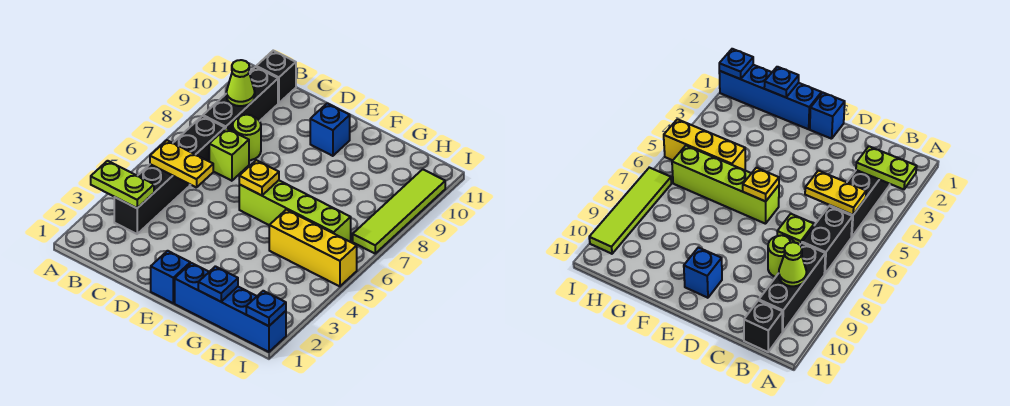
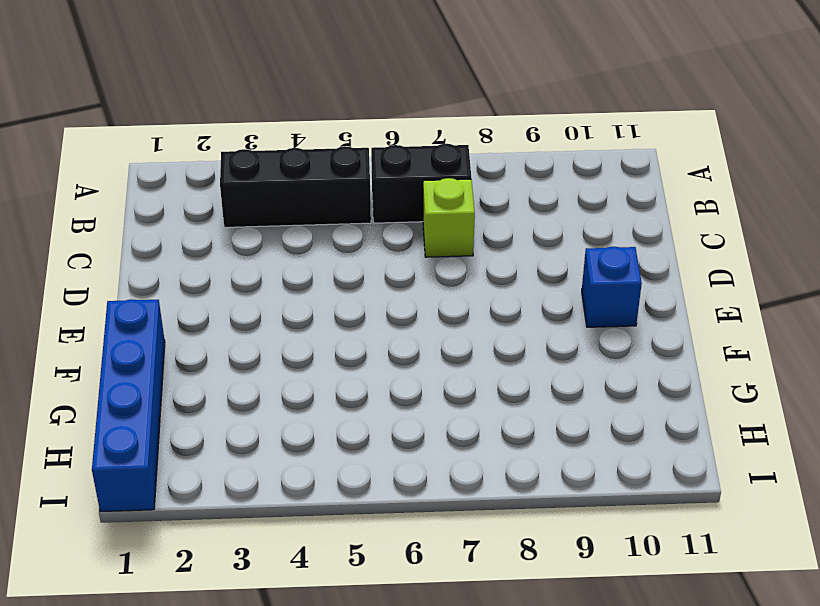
none -> black 1x3 brick [203,67,278,131]
none -> black 1x1 brick [256,51,296,103]
none -> lime 1x1 round brick [233,115,261,160]

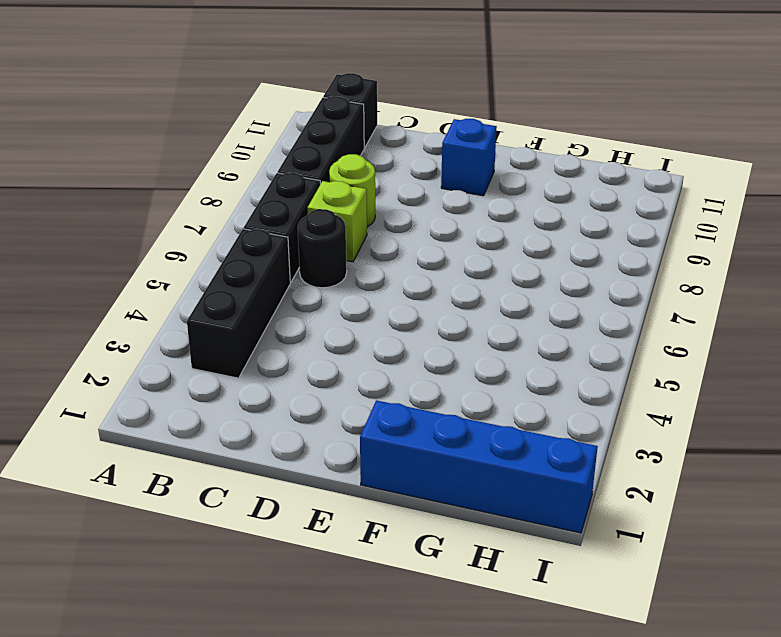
black 1x1 round brick [298,209,347,288] -> none
none -> blue 1x1 brick [151,251,190,303]
none -> lime 1x4 brick [239,180,351,242]
none -> yellow 1x3 brick [269,210,357,286]

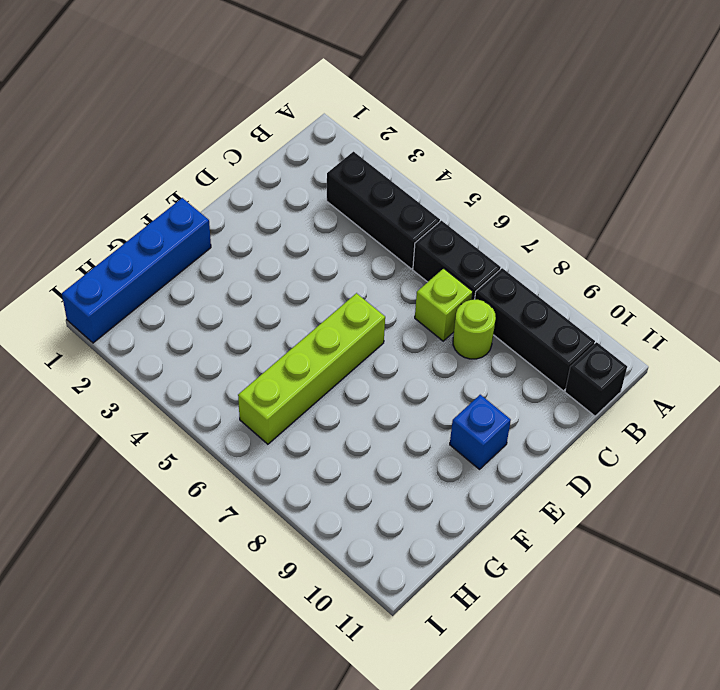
none -> blue 1x1 brick [151,251,190,303]
none -> yellow 1x3 brick [269,210,357,286]
none -> lime 1x4 tile [353,169,445,253]

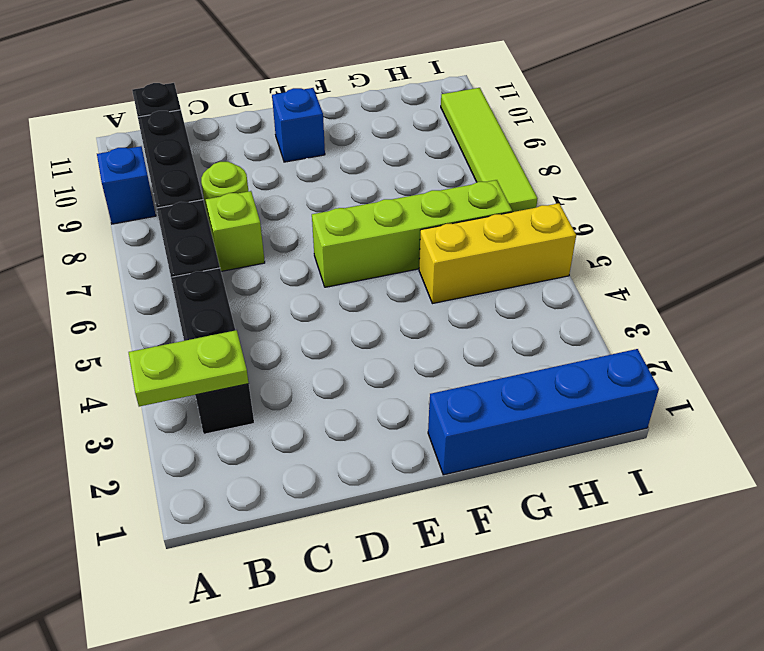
blue 1x1 brick [97,146,156,224] -> blue 1x1 brick moved to [151,251,190,303]
none -> yellow 1x2 plate [150,140,213,188]
none -> lime 1x1 cone [226,60,255,106]
none -> yellow 1x1 plate [239,160,279,196]

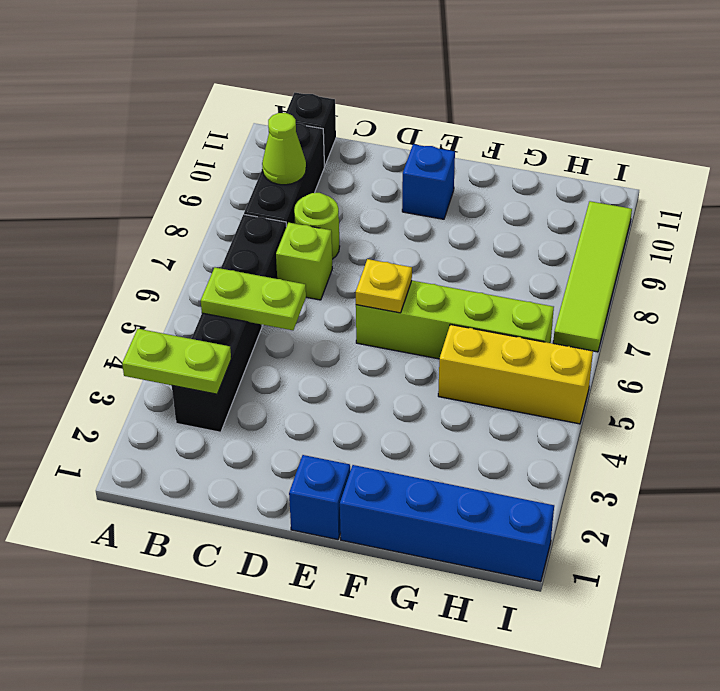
lime 1x2 plate [201,267,306,330] -> yellow 1x2 plate [150,140,213,188]
none -> blue 1x1 plate [198,266,238,302]
none -> blue 1x1 plate [246,291,286,326]

